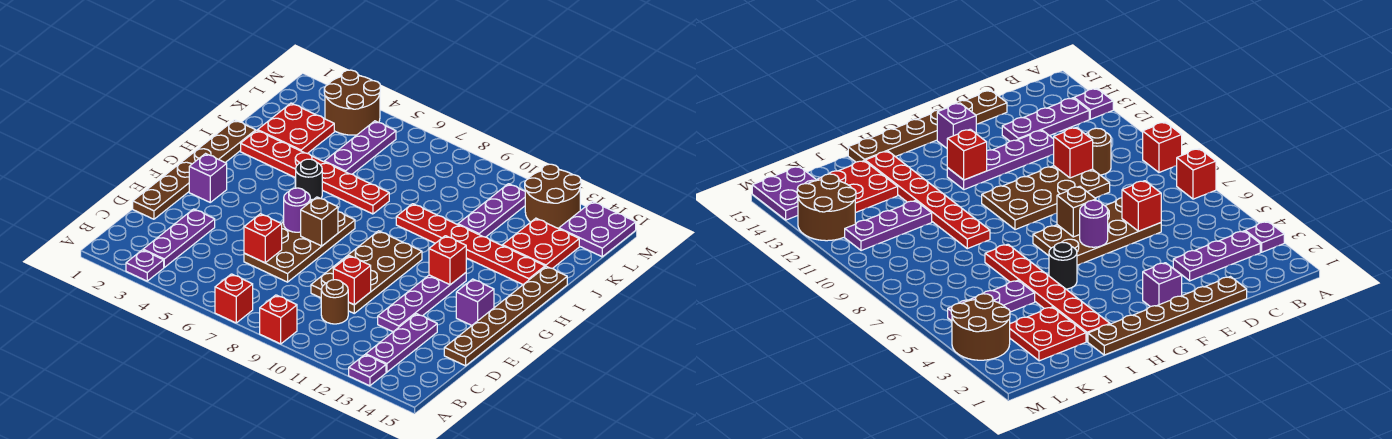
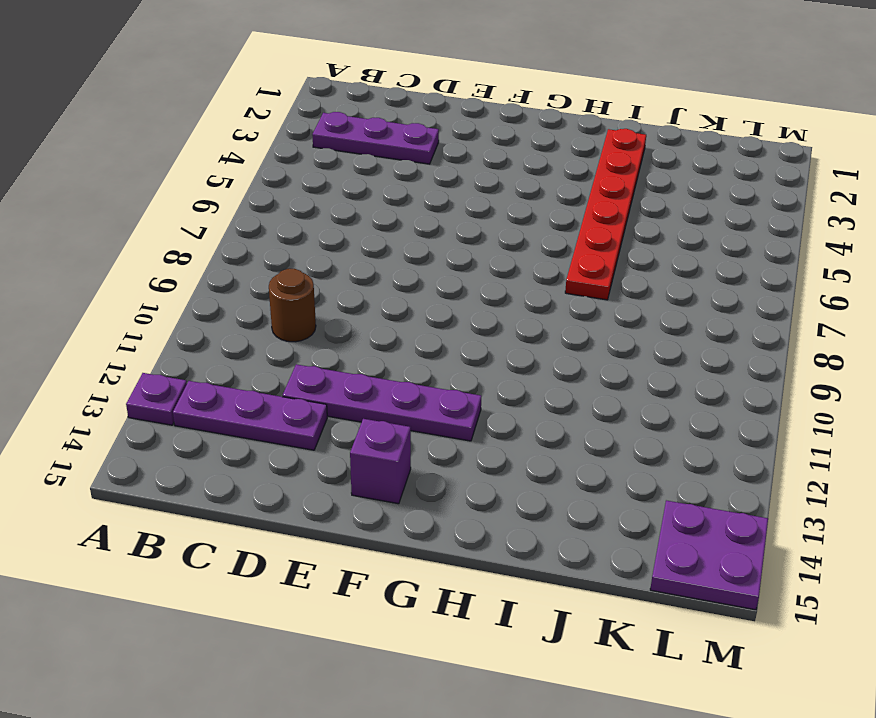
none -> purple 1x1 plate [126,250,164,281]
none -> red 1x1 brick [215,274,253,323]
none -> red 1x1 brick [260,295,297,344]

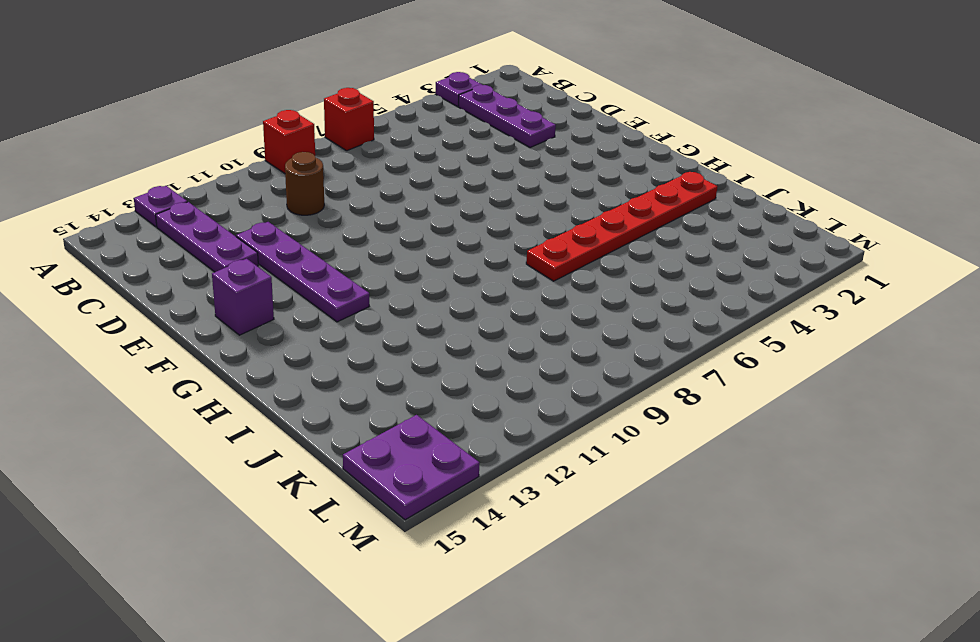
none -> brown 1x6 plate [133,120,256,219]
none -> brown 2x4 plate [244,200,355,282]
none -> brown 2x4 plate [311,231,422,313]

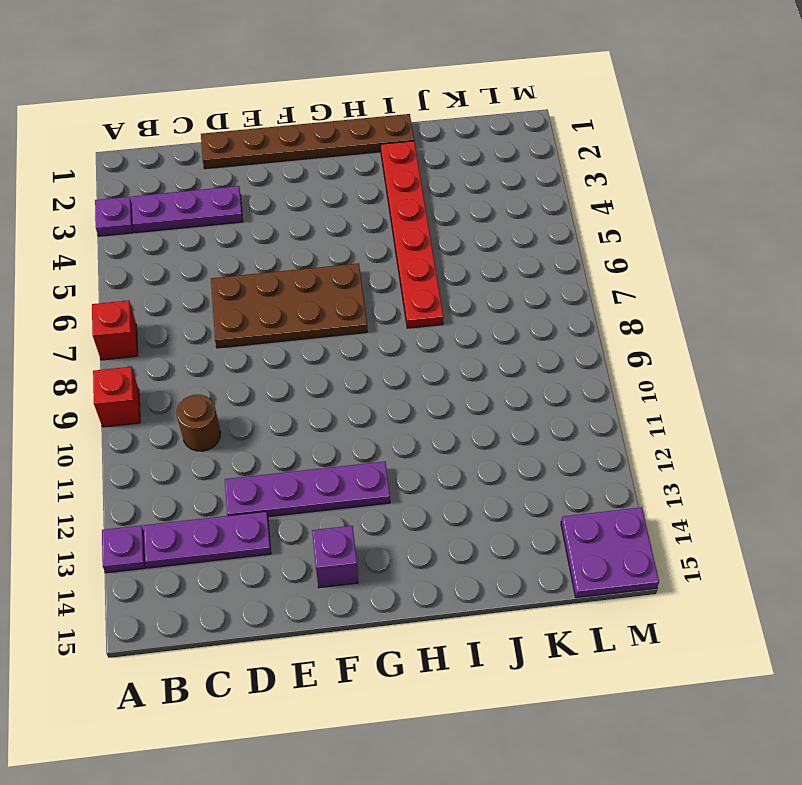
none -> brown 2x4 plate [311,231,422,313]
none -> brown 1x6 plate [444,266,567,366]
none -> purple 1x1 brick [189,154,227,202]

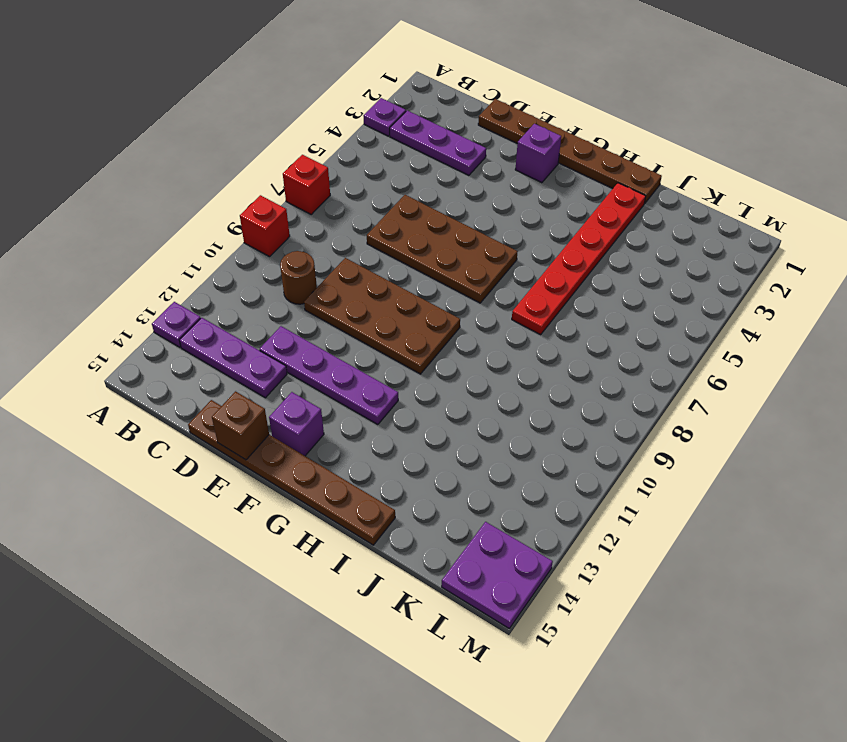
brown 1x1 brick [212,391,269,460] -> brown 1x1 brick moved to [301,197,338,246]
none -> black 1x1 round brick [296,159,322,200]
none -> red 1x6 plate [396,204,545,284]
none -> red 2x2 plate [258,103,334,154]

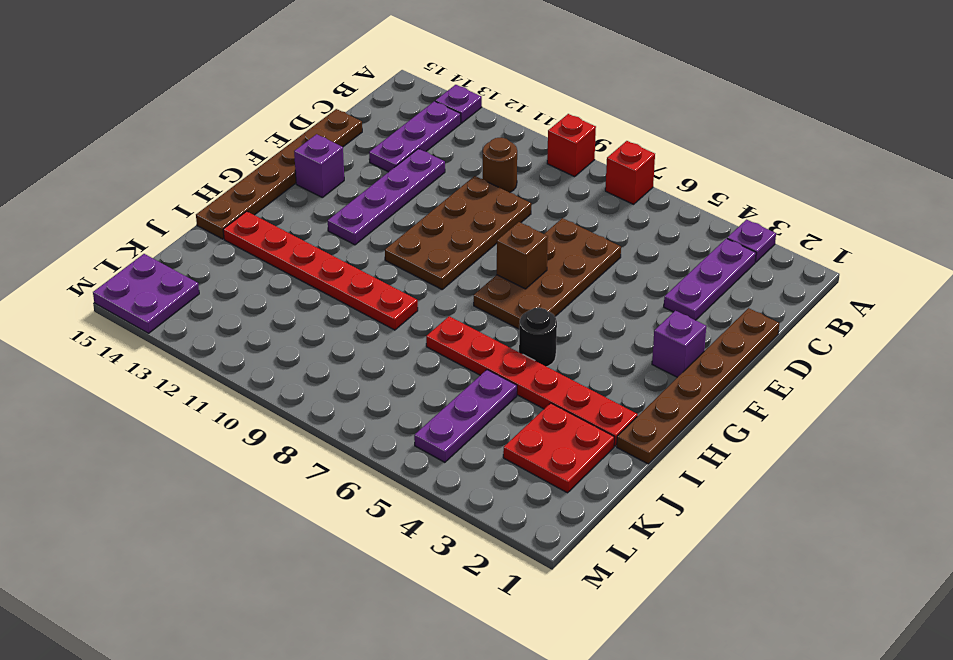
none -> purple 1x3 plate [458,184,525,237]
none -> red 2x2 plate [502,218,579,269]
none -> brown 2x2 round brick [324,70,380,135]

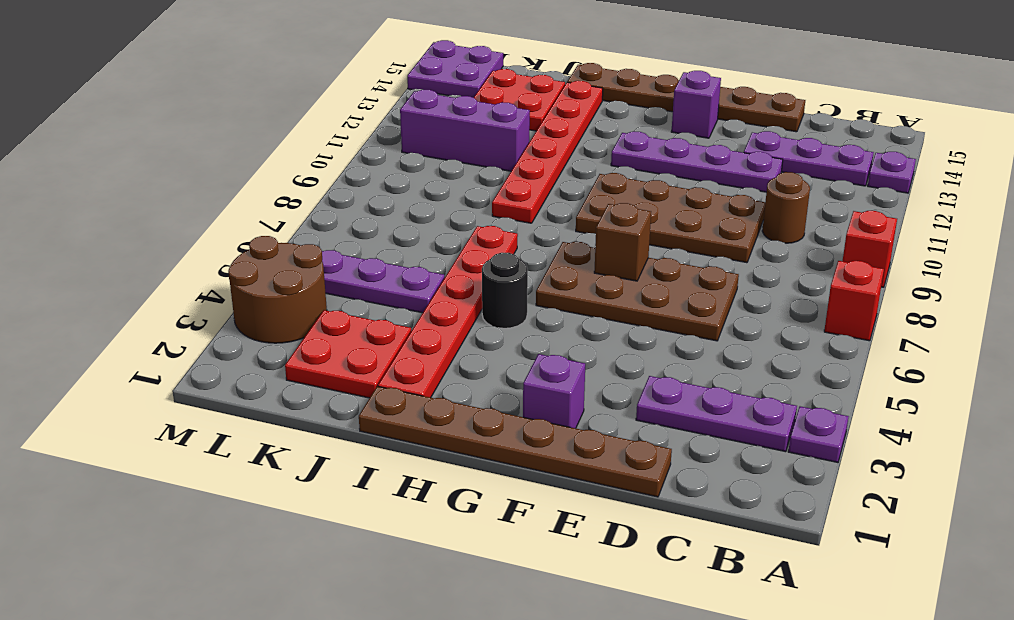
purple 1x3 brick [400,90,530,171] -> purple 1x3 plate [458,184,525,237]
none -> brown 2x2 round brick [525,164,581,229]
none -> red 1x1 brick [244,214,282,263]
none -> red 1x1 brick [333,256,371,305]

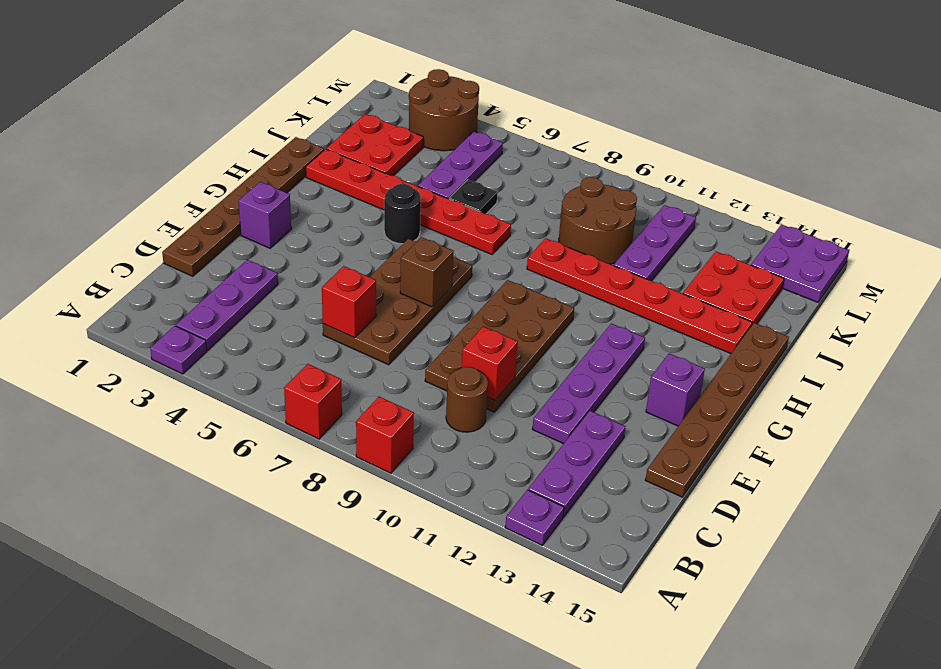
black 1x1 plate [449,180,498,214] -> none
brown 2x2 round brick [559,177,637,264] -> brown 2x2 round brick moved to [525,164,581,229]
none -> purple 1x1 round brick [284,188,310,232]
none -> red 1x1 brick [429,236,466,285]

